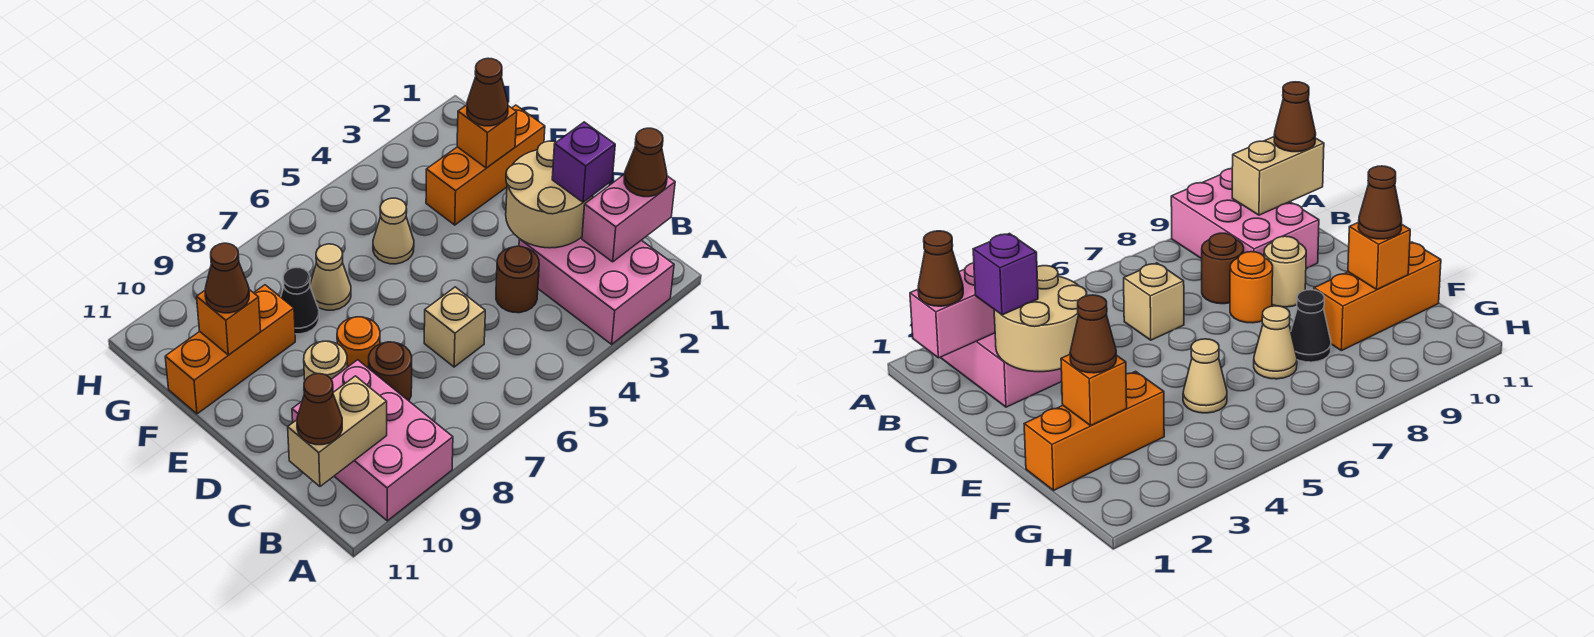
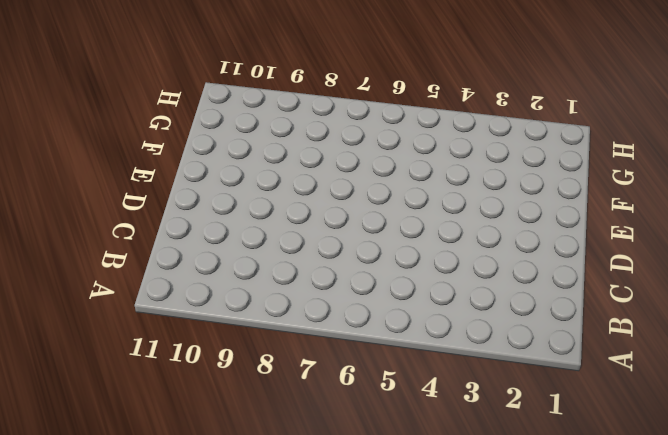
none -> pink 2x3 brick [519,237,674,344]
none -> pink 2x3 brick [292,360,453,521]
none -> brown 1x1 round brick [496,246,539,313]

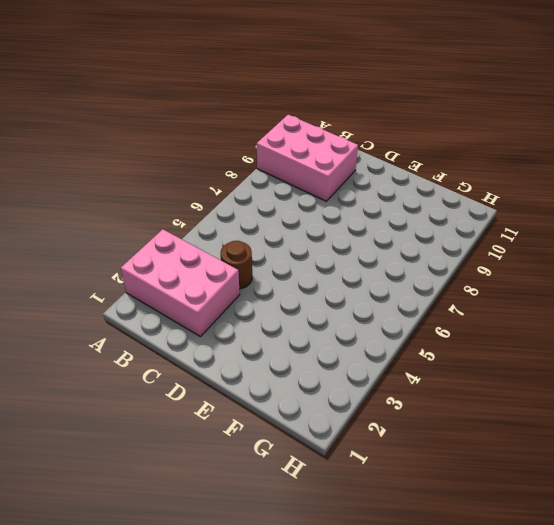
none -> tan 1x1 brick [424,287,485,367]
none -> brown 1x1 round brick [369,342,412,401]
none -> orange 1x1 round brick [337,317,380,368]

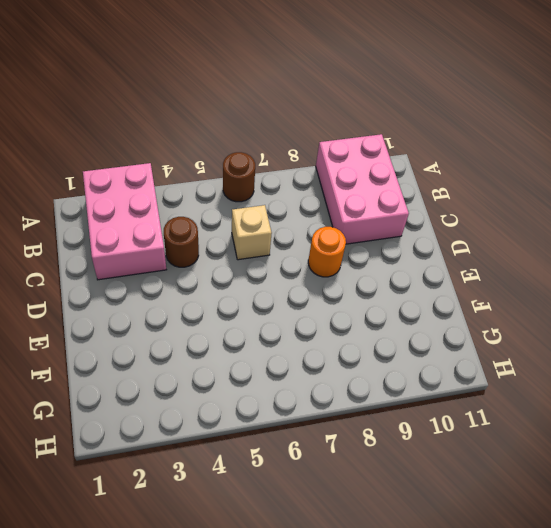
brown 1x1 round brick [223,152,255,202] -> brown 1x1 round brick moved to [369,342,412,401]
none -> tan 1x1 round brick [304,341,347,380]
none -> orange 1x3 brick [426,105,545,225]
none -> tan 1x1 cone [373,198,414,264]

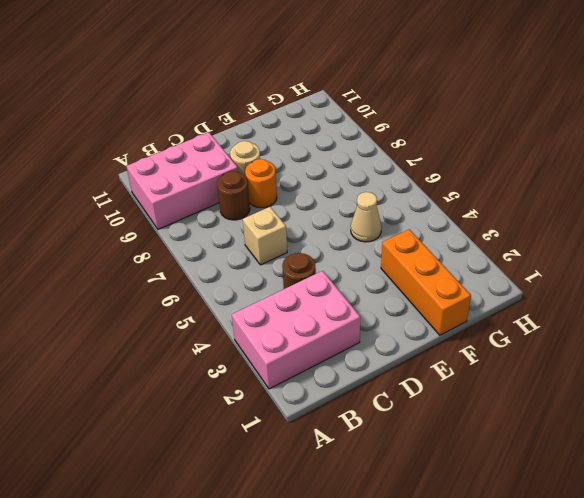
none -> tan 1x1 cone [310,244,351,310]
none -> black 1x1 cone [281,267,319,334]
none -> orange 1x3 brick [165,285,295,414]

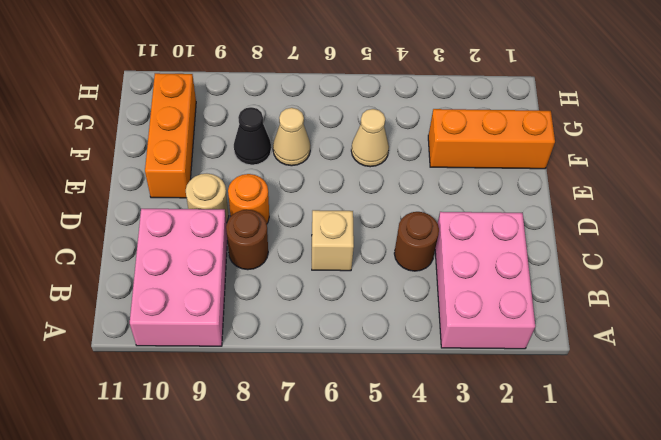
orange 1x3 brick [145,73,196,198] -> orange 1x3 brick turned to [165,285,295,414]
none -> pink 1x2 brick [582,174,675,262]
none -> tan 1x2 brick [288,376,387,486]
none -> tan 2x2 round brick [506,141,593,248]

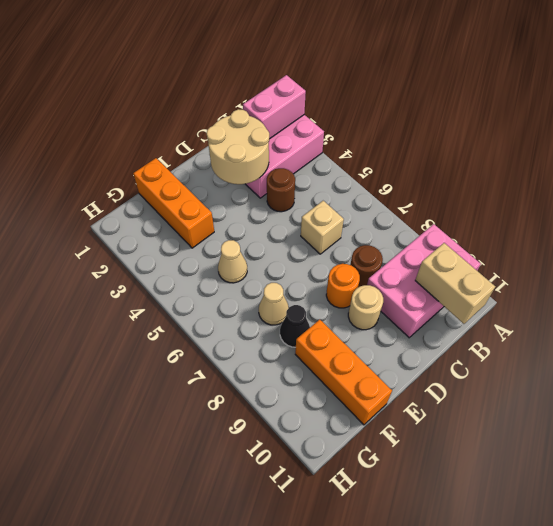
pink 1x2 brick [243,75,306,139] -> pink 1x2 brick turned to [582,174,675,262]
none -> orange 1x1 brick [457,105,517,168]
none -> orange 1x1 brick [197,290,261,355]
none -> brown 1x1 cone [624,128,667,197]

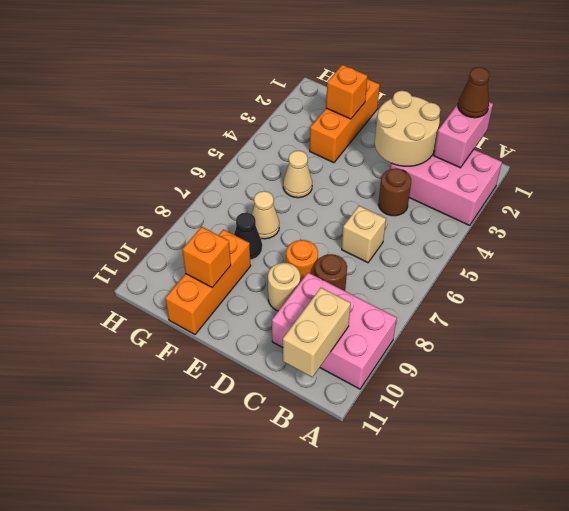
none -> brown 1x1 cone [297,374,342,445]
none -> purple 1x1 brick [552,122,615,202]
none -> brown 1x1 cone [467,58,508,126]

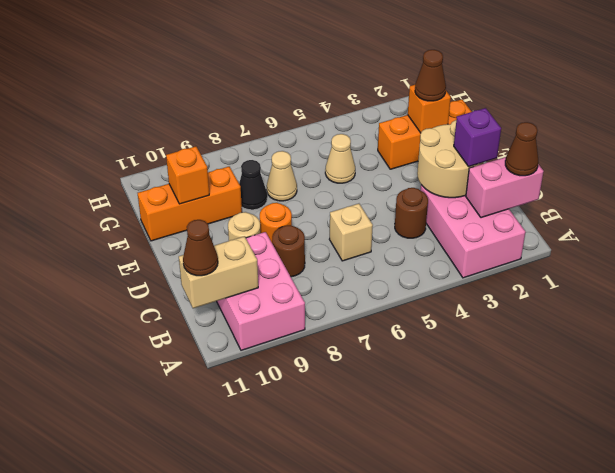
none -> brown 1x1 cone [205,243,249,313]

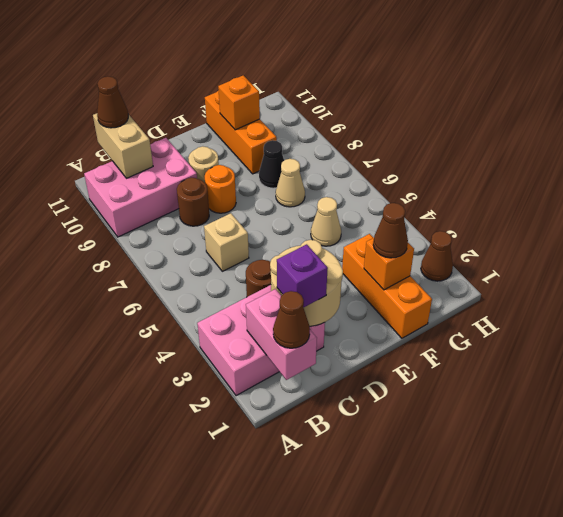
brown 1x1 cone [421,231,453,281] -> brown 1x1 cone moved to [205,243,249,313]

